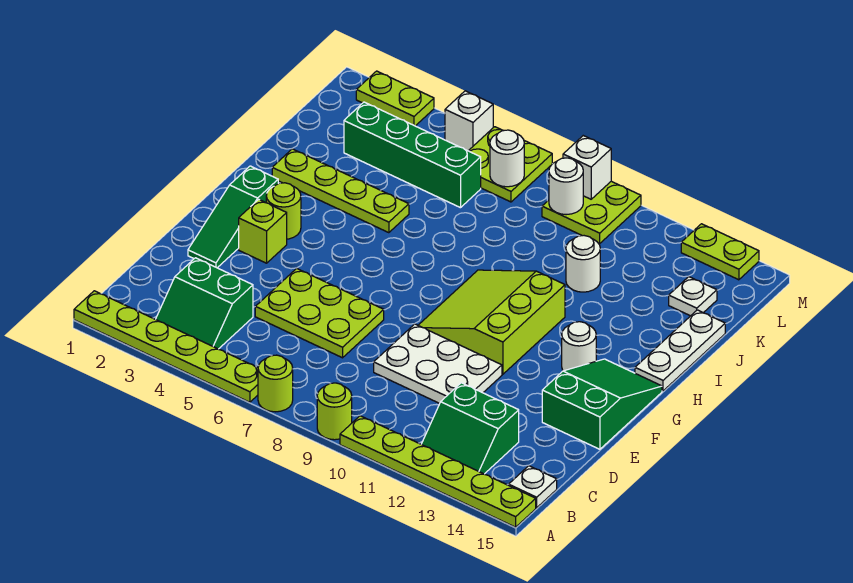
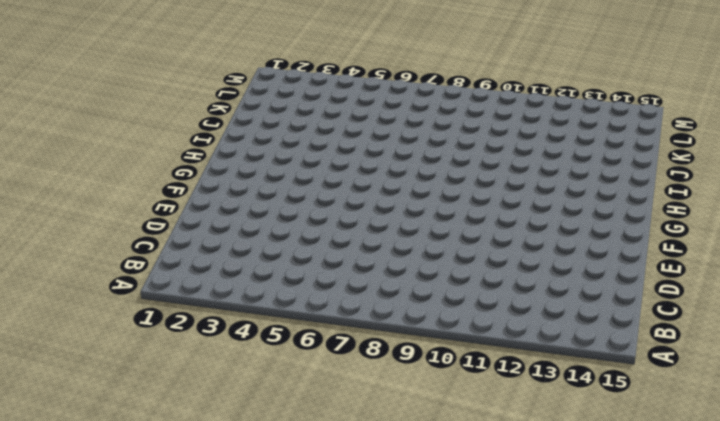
none -> lime 1x6 plate [74,291,258,402]
none -> lime 1x1 round brick [258,355,293,412]
none -> lime 1x1 round brick [317,383,352,440]

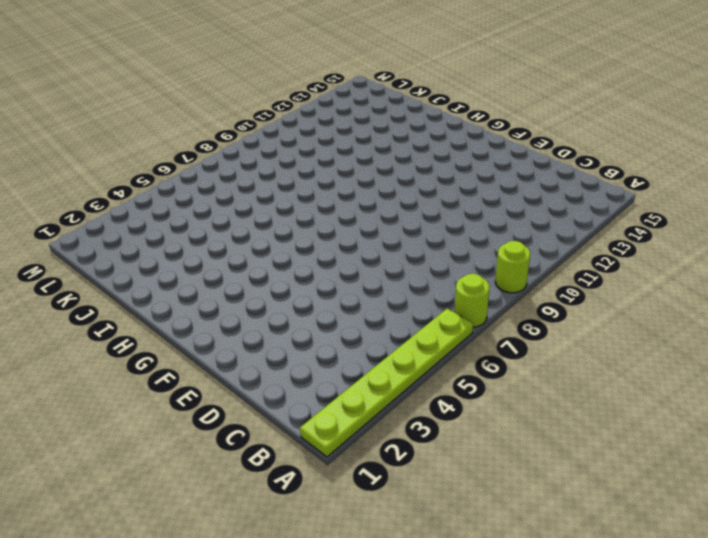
none -> lime 1x6 plate [340,416,536,527]
none -> green 2x2 slope [156,258,253,349]
none -> green 2x2 slope [421,383,519,474]

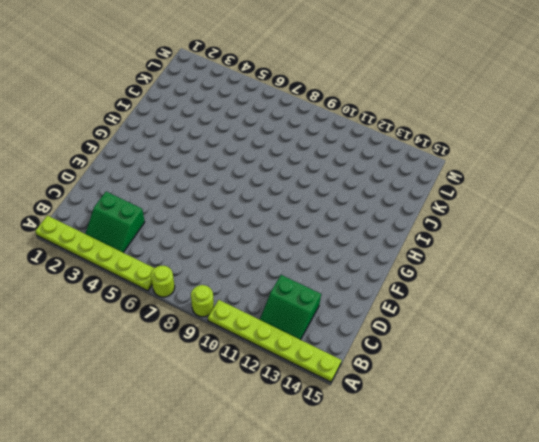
none -> white 1x1 plate [509,466,557,508]
none -> lime 2x3 plate [255,268,384,358]
none -> white 2x3 plate [374,324,502,403]

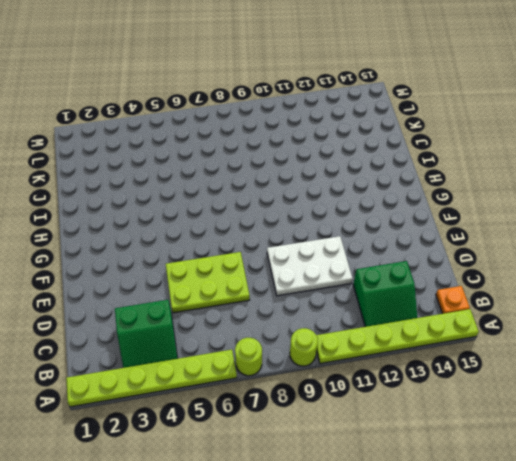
orange 1x1 plate [436,286,470,314] -> white 1x1 plate [509,466,557,508]
none -> green 1x3 slope [188,166,278,268]
none -> green 2x3 slope [542,359,662,449]
none -> lime 1x1 brick [239,199,287,263]

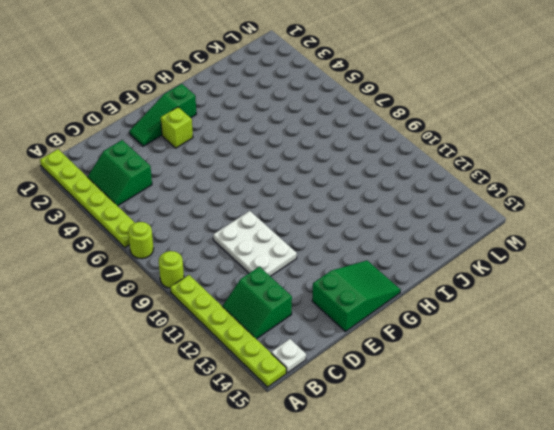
none -> lime 2x3 plate [255,268,384,358]
none -> lime 3x3 slope [418,270,565,374]
none -> lime 1x1 round brick [266,183,301,239]

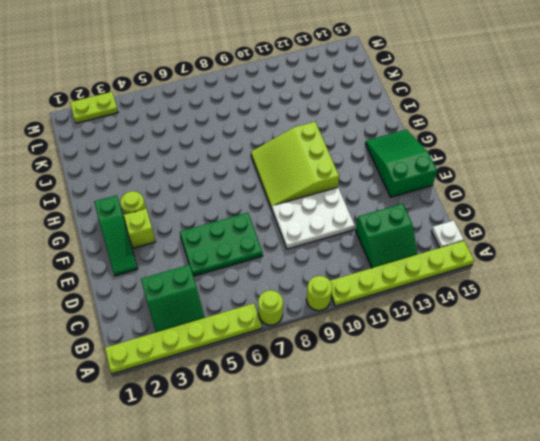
green 2x3 plate [180,213,263,276] -> lime 2x3 plate [255,268,384,358]
none -> white 1x1 round brick [562,322,596,371]
none -> white 1x3 plate [635,310,725,391]
none -> lime 1x4 plate [272,149,409,233]

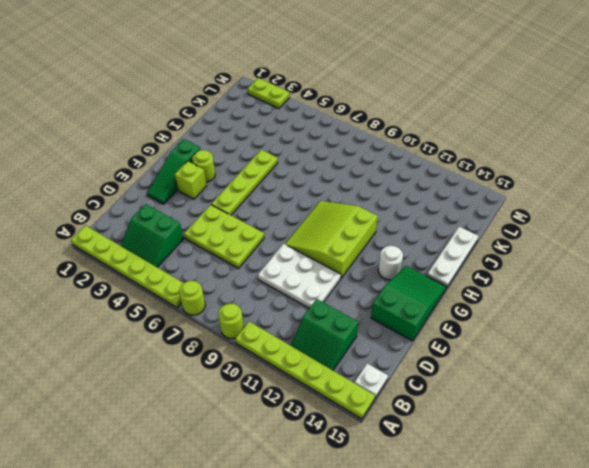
lime 1x4 plate [211,150,278,215] -> lime 1x4 plate turned to [272,149,409,233]
none -> white 1x1 round brick [566,236,600,292]
none -> green 1x4 brick [344,102,481,208]
none -> white 1x1 plate [669,277,717,316]

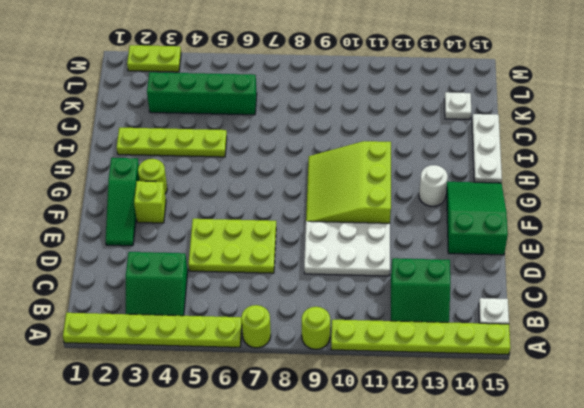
none -> white 1x1 round brick [566,236,600,292]
none -> lime 2x2 plate [469,127,552,202]
none -> lime 2x2 plate [542,181,641,244]

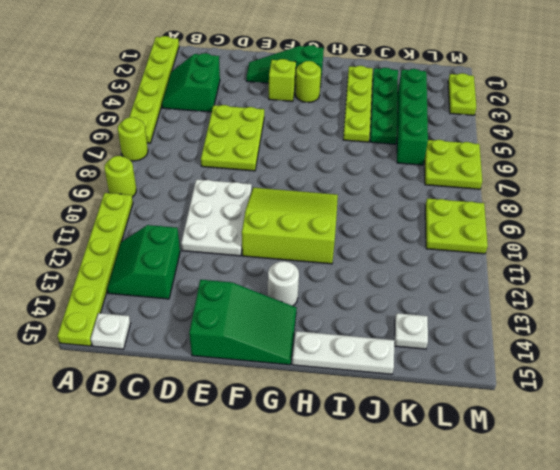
green 1x4 plate [370,68,398,144] -> none
none -> white 1x1 round brick [566,236,600,292]
none -> white 1x1 brick [445,91,493,151]
none -> lime 1x2 plate [681,224,759,280]

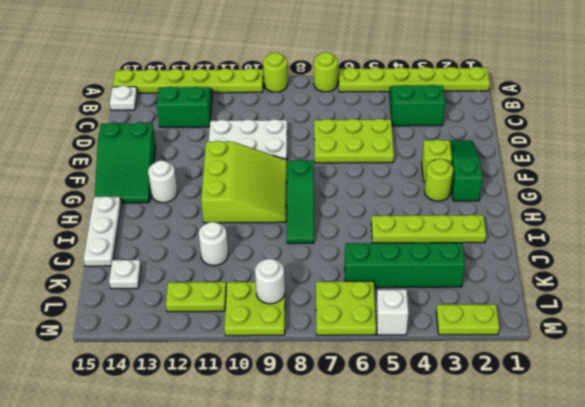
green 1x3 slope [287,160,314,244] -> none
lime 1x2 plate [166,282,226,312] -> lime 1x2 plate moved to [681,224,759,280]
none -> white 1x1 round brick [490,130,524,187]
none -> white 1x1 brick [563,136,611,199]

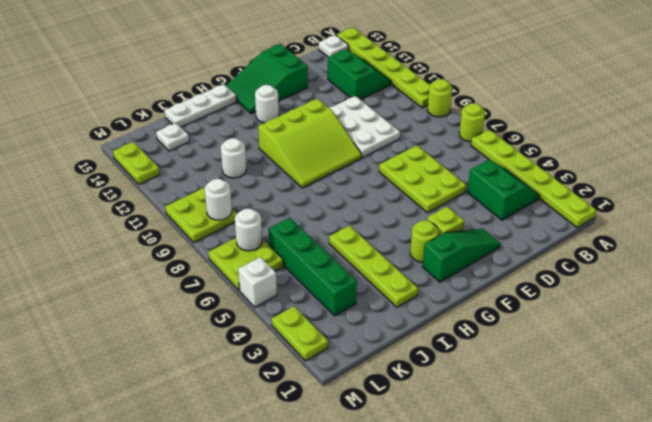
none -> white 1x1 brick [563,136,611,199]

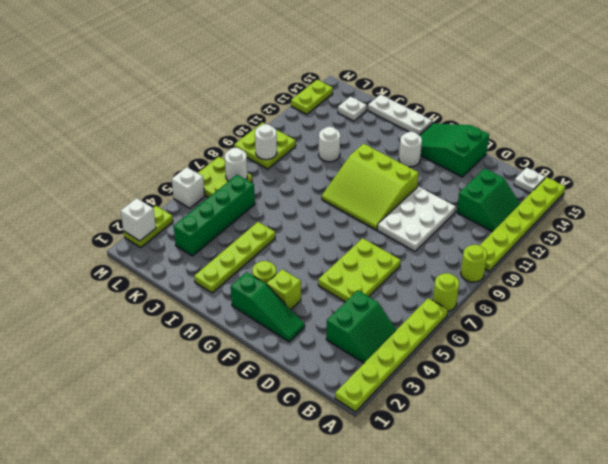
white 1x1 brick [121,198,156,241] -> white 1x1 brick moved to [563,136,611,199]

